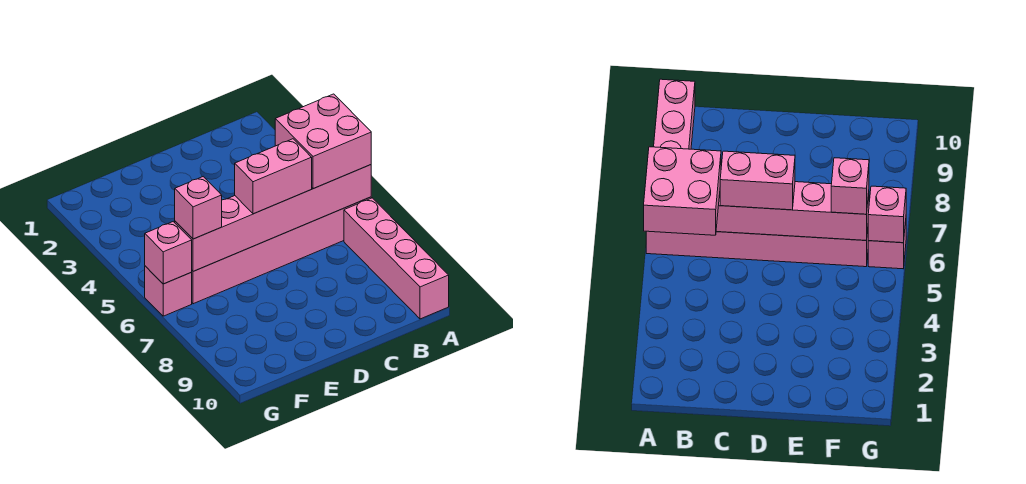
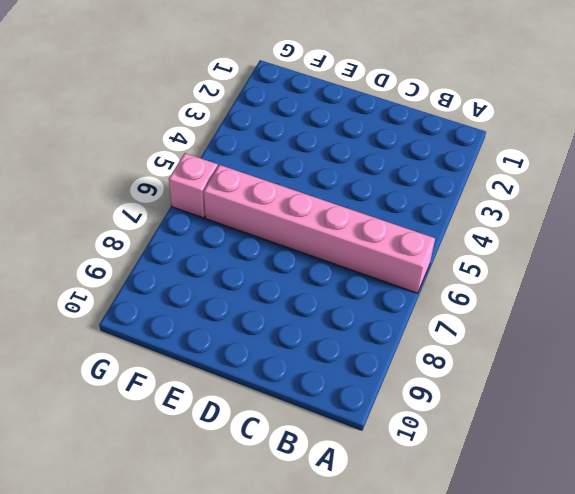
none -> pink 1x4 brick [344,198,449,319]
none -> pink 1x6 brick [175,165,371,271]

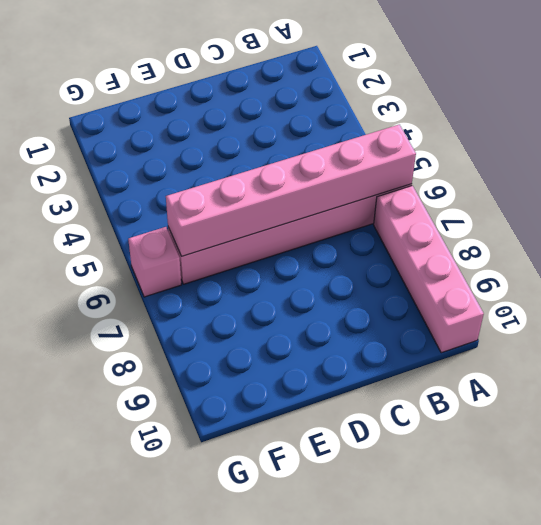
none -> pink 1x1 brick [145,222,192,284]
none -> pink 2x2 brick [275,94,371,189]

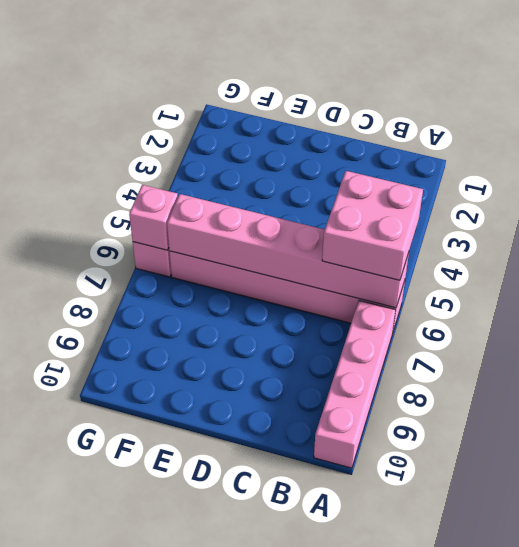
none -> pink 1x2 brick [235,139,312,214]
none -> pink 1x1 brick [175,177,222,239]

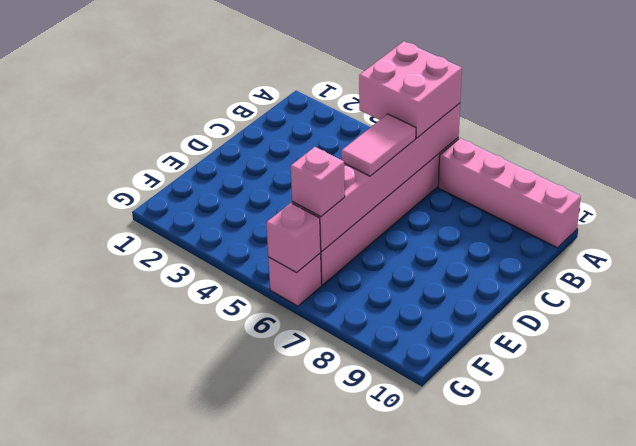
pink 1x2 tile [341,114,416,176] -> pink 1x2 brick [235,139,312,214]

